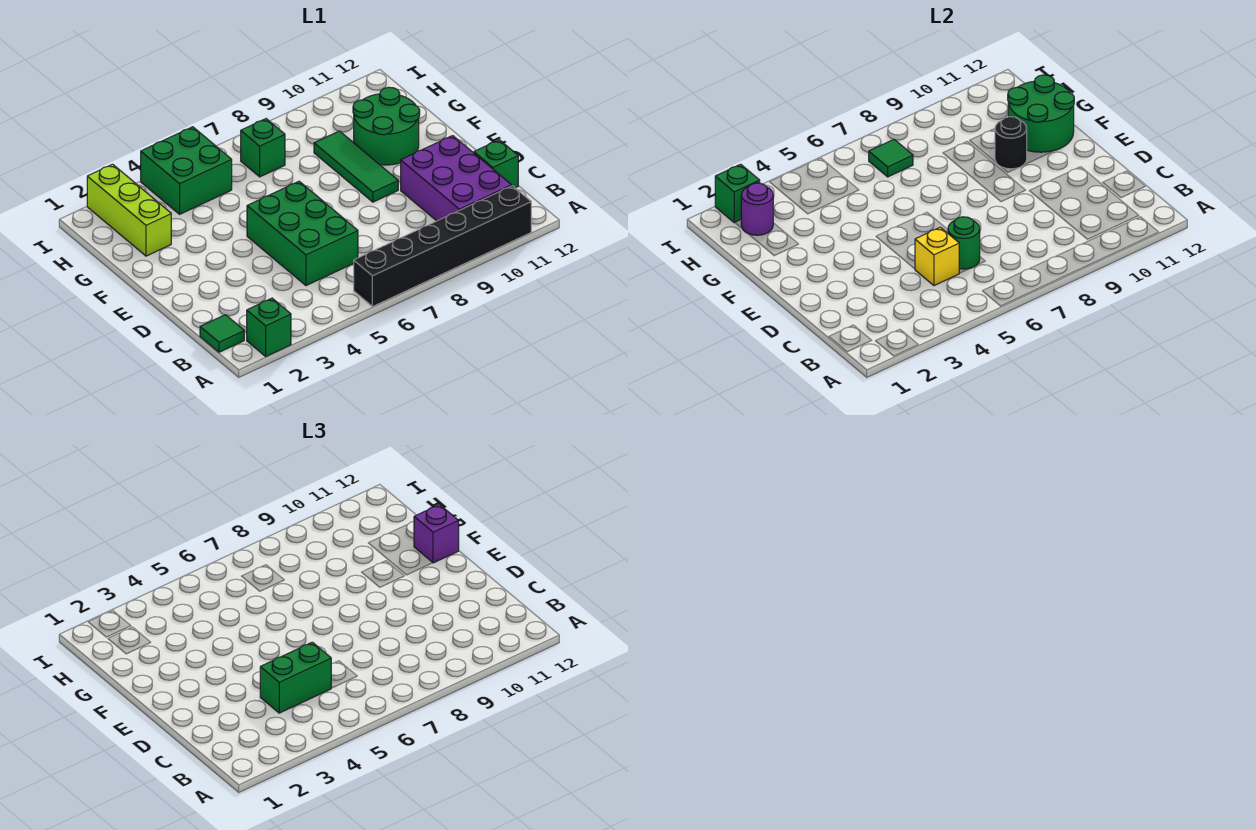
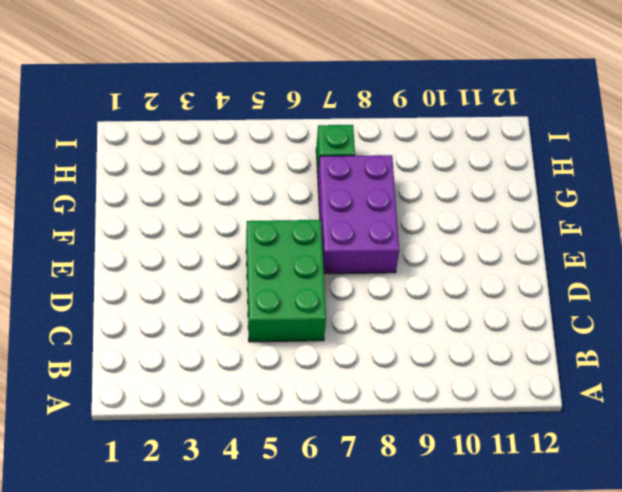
purple 2x3 brick [318,155,399,274] -> purple 2x3 brick moved to [401,136,512,221]
none -> green 1x1 brick [247,298,291,356]
none -> black 1x6 brick [354,186,531,307]
none -> green 1x1 tile [200,315,244,352]

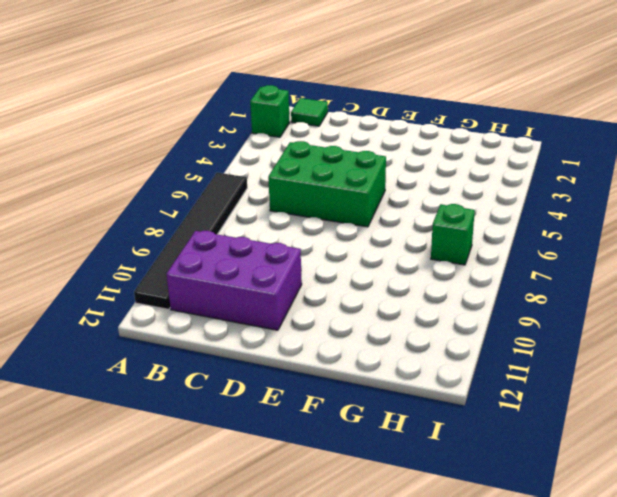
black 1x6 tile [134,173,247,309] -> black 1x6 brick [354,186,531,307]
none -> green 1x1 brick [474,140,518,188]
none -> green 1x3 tile [314,131,398,202]
none -> green 2x2 round brick [353,87,420,165]

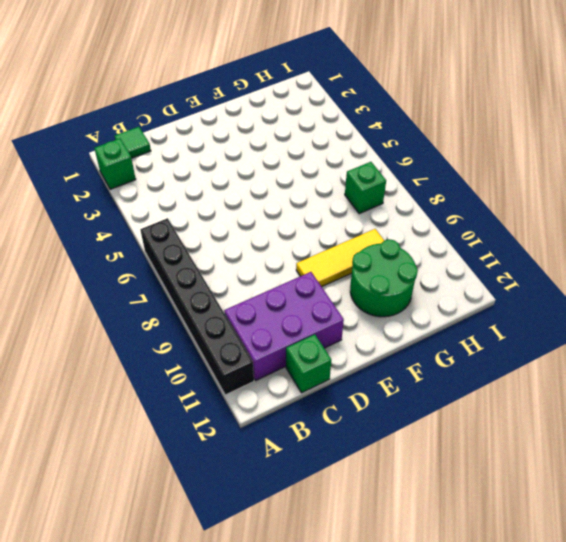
yellow 1x3 tile [296,229,384,287] -> green 1x3 tile [314,131,398,202]
none -> green 2x3 brick [247,181,358,286]
none -> lime 1x3 brick [87,164,171,256]
none -> green 2x2 brick [141,127,232,214]

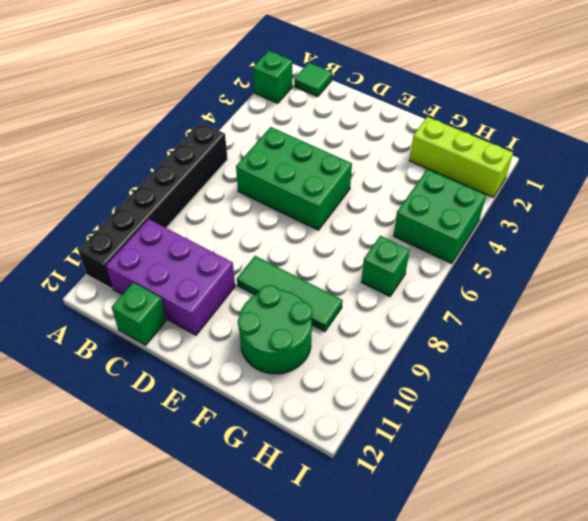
none -> yellow 1x1 brick [915,227,959,286]
none -> green 1x1 round brick [948,217,980,269]
none -> black 1x1 round brick [995,117,1027,169]

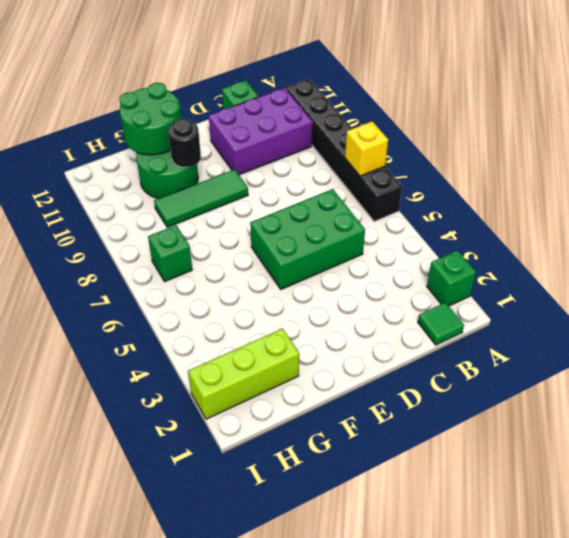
yellow 1x1 brick [345,122,388,176] -> yellow 1x1 brick moved to [915,227,959,286]
none -> green 2x2 brick [141,127,232,214]
none -> green 1x1 round brick [948,217,980,269]
none -> purple 1x1 round brick [741,183,773,235]

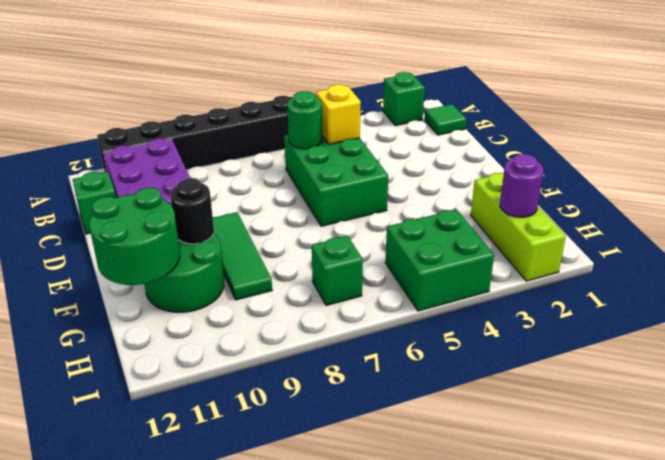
none -> green 1x1 tile [869,140,913,177]
none -> green 1x1 brick [715,164,760,223]
none -> green 1x2 brick [260,642,331,713]

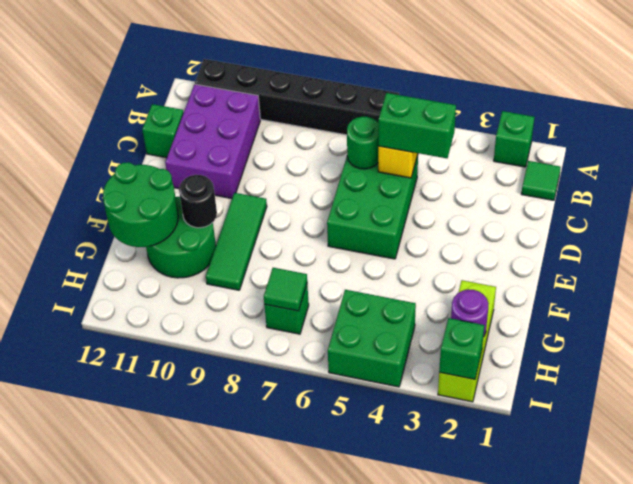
none -> purple 1x1 brick [414,505,459,563]

